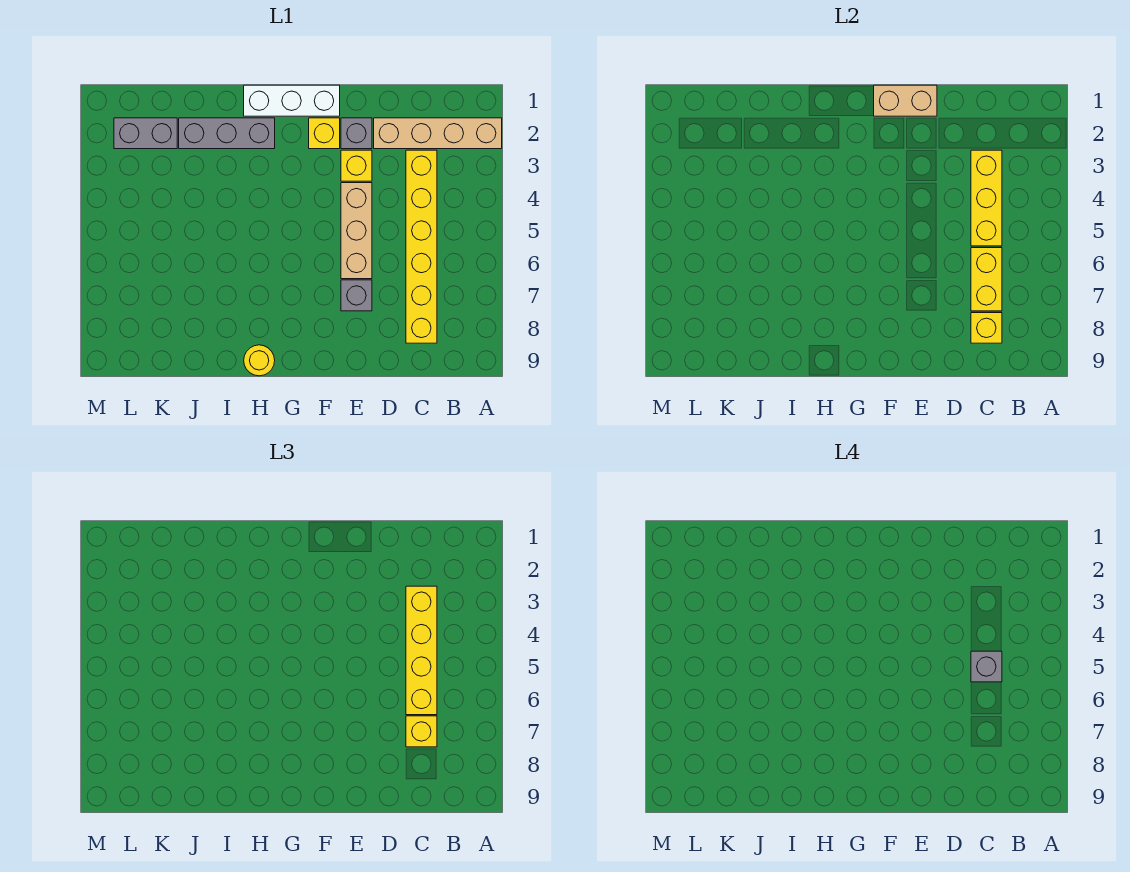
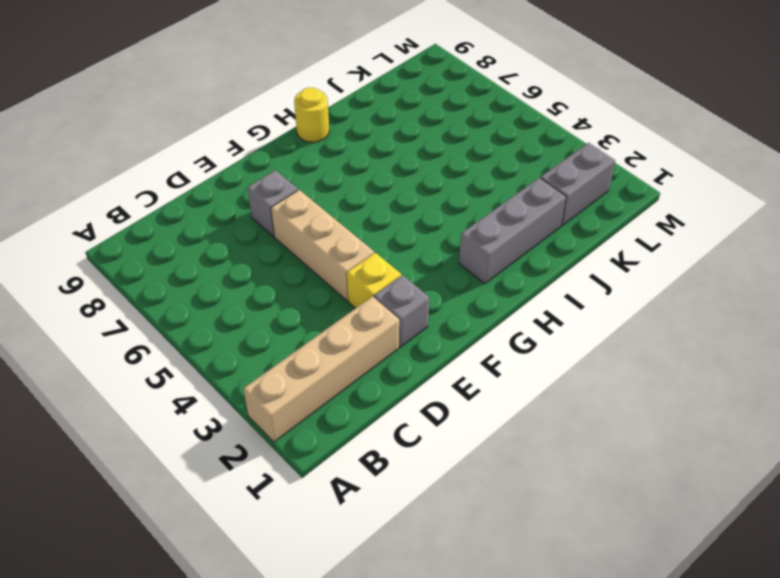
none -> yellow 1x6 brick [406,150,437,343]
none -> white 1x3 brick [244,85,340,116]
none -> yellow 1x1 brick [309,118,340,149]

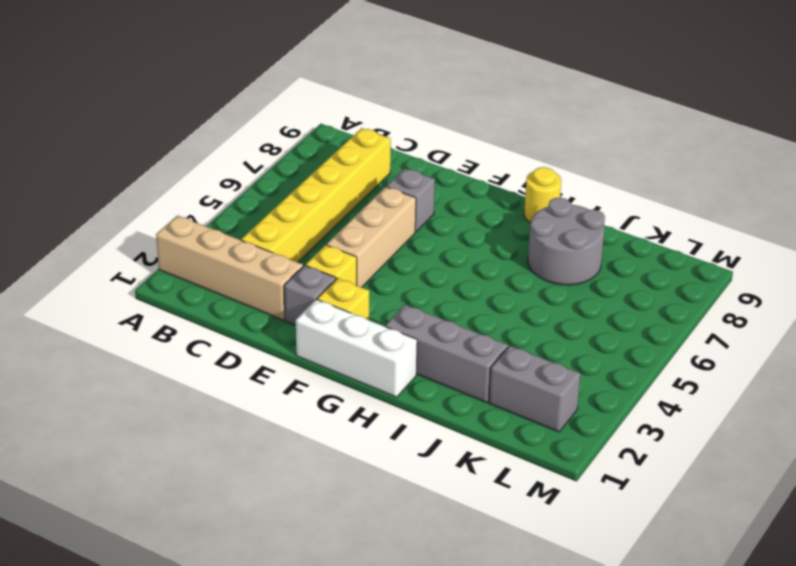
grey 2x2 round brick [528,198,605,285] -> none
none -> yellow 1x3 brick [971,150,1002,246]
none -> yellow 1x2 brick [971,248,1002,311]
none -> yellow 1x1 brick [971,313,1002,343]

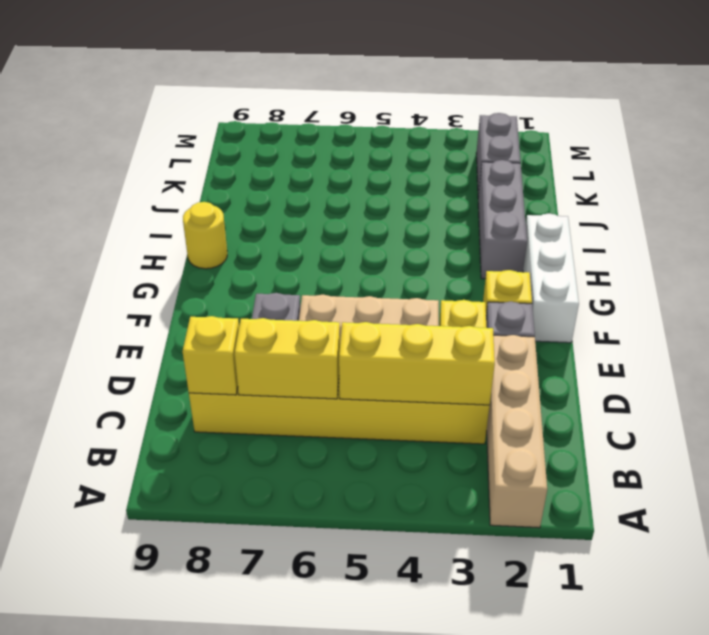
none -> tan 1x2 brick [874,85,937,116]
none -> yellow 1x4 brick [406,586,437,715]
none -> yellow 1x1 brick [406,716,437,747]

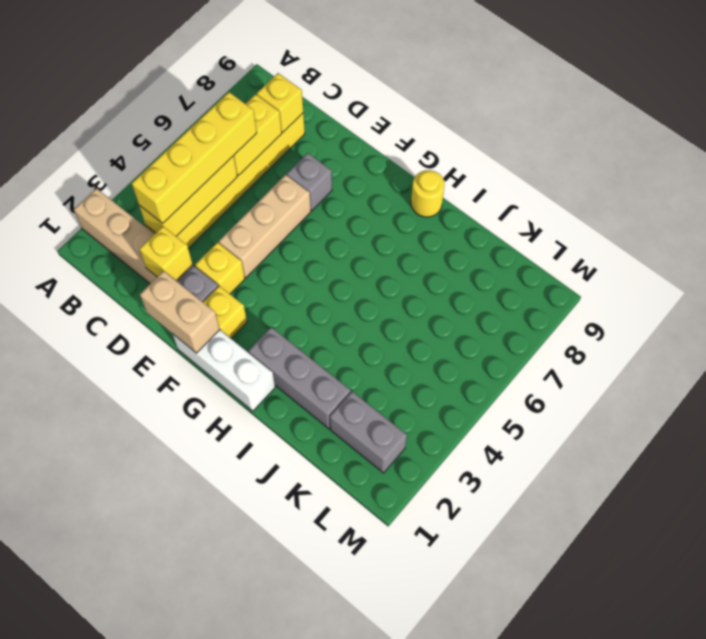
yellow 1x1 brick [139,226,193,281] -> yellow 1x1 brick moved to [406,716,437,747]
none -> grey 1x1 brick [971,651,1002,682]

